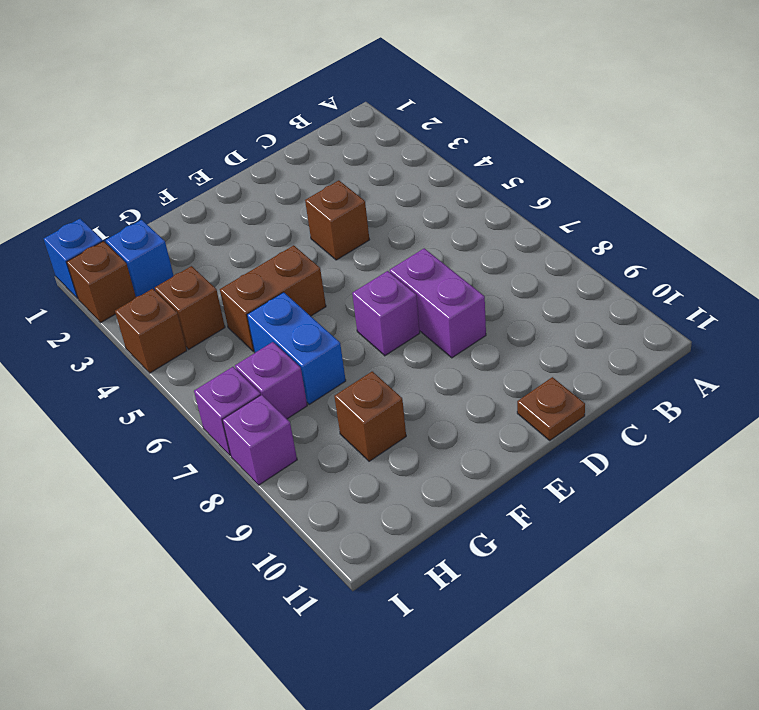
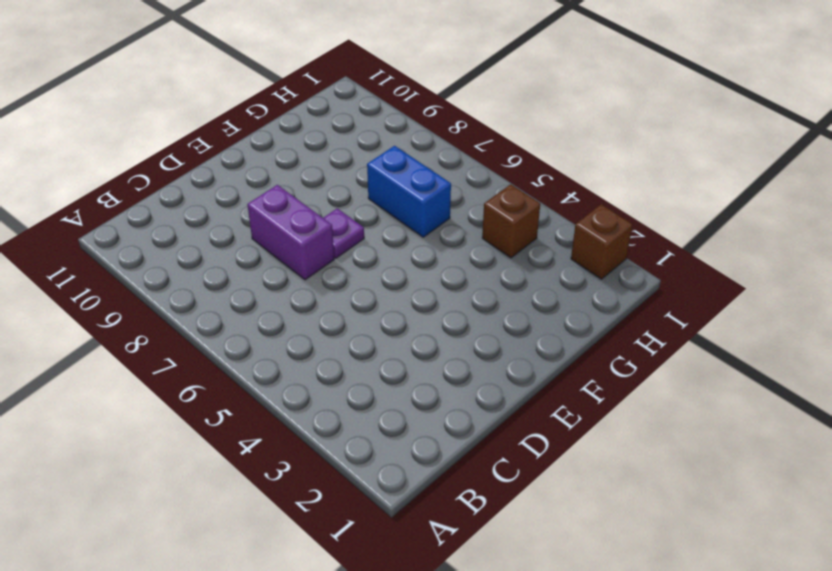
purple 1x1 plate [324,208,364,258] -> purple 1x1 brick [352,271,420,356]
none -> brown 1x1 brick [305,180,369,260]
none -> brown 1x1 plate [517,377,585,440]
none -> brown 1x2 brick [220,245,326,351]

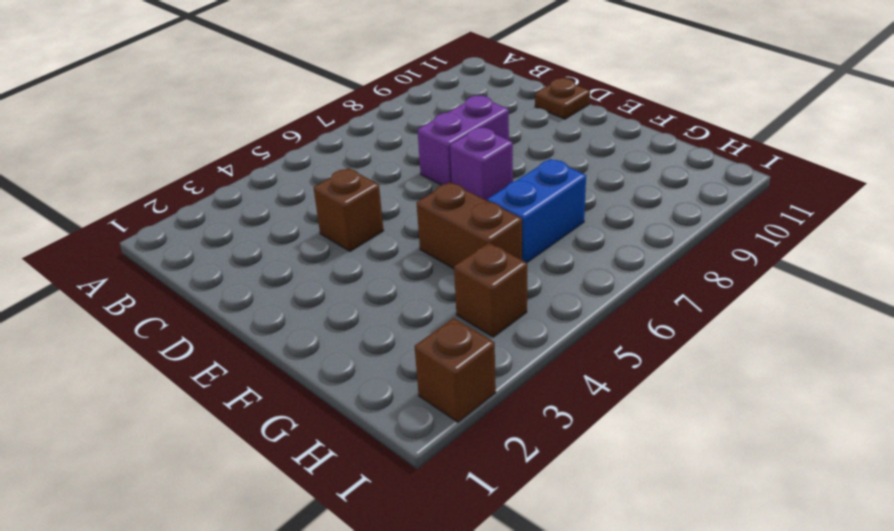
none -> brown 1x1 brick [334,371,406,461]
none -> blue 1x1 brick [106,220,174,297]
none -> purple 1x1 brick [235,342,307,419]

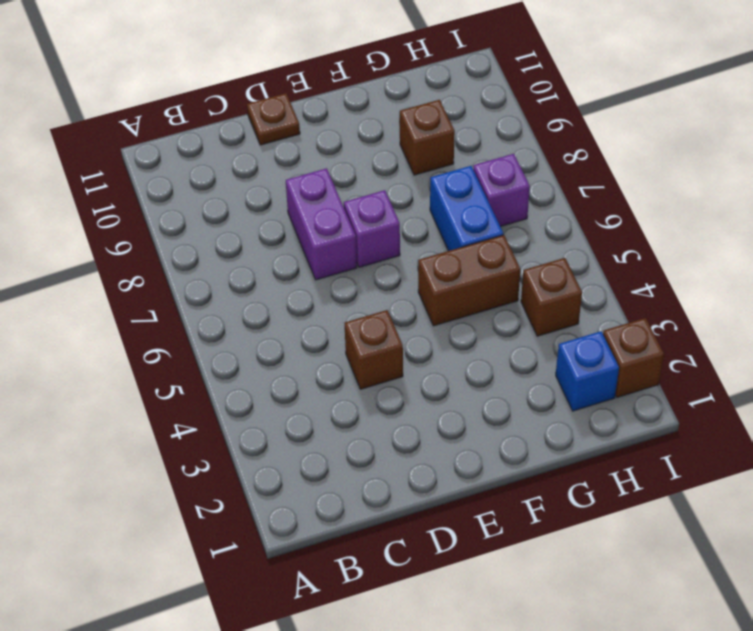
none -> blue 1x1 brick [44,219,103,299]
none -> brown 1x1 brick [115,289,187,373]
none -> purple 1x1 brick [194,367,261,455]

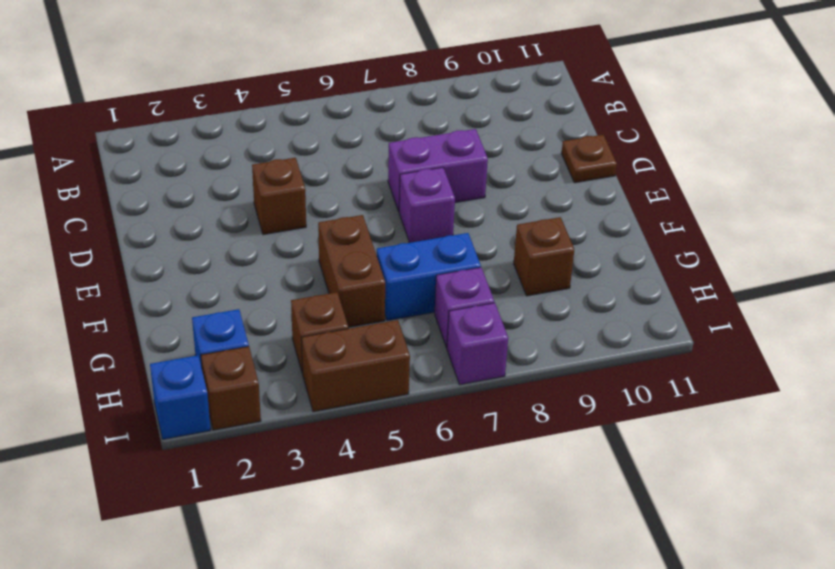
brown 1x2 brick [302,320,410,412] -> brown 1x1 brick [115,289,187,373]
none -> purple 1x1 brick [222,395,297,485]

